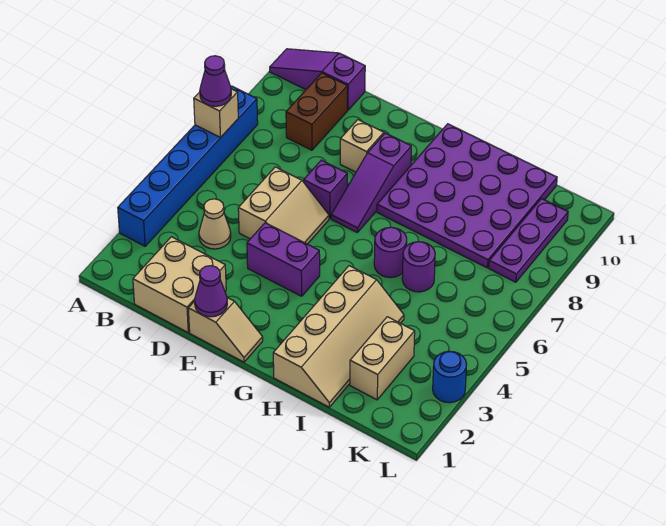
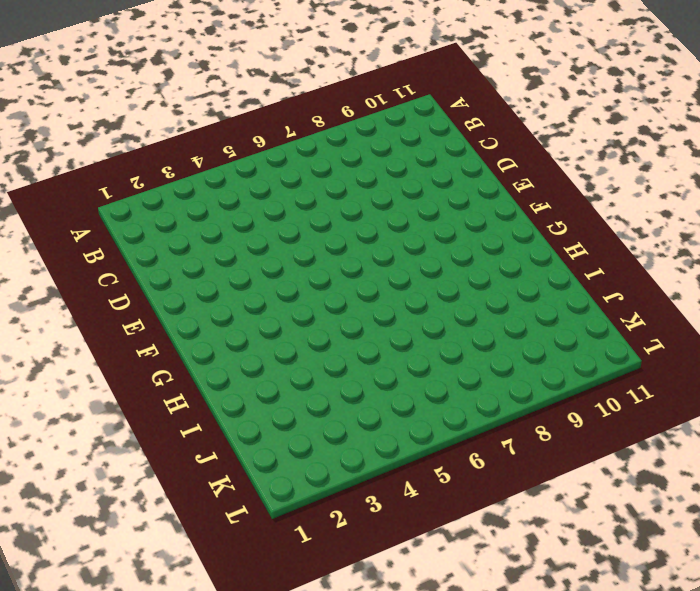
none -> blue 1x6 brick [118,86,258,246]
none -> purple 1x3 slope [270,49,365,110]
none -> tan 2x2 brick [133,237,226,332]

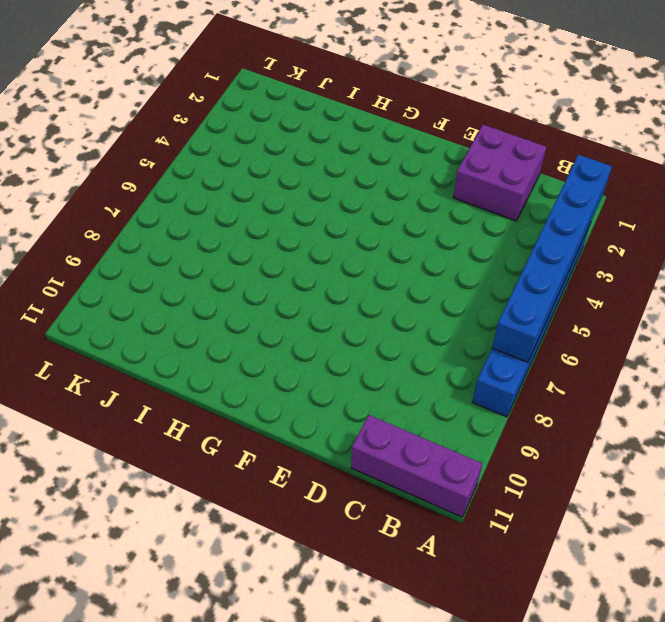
blue 1x6 brick [492,155,612,362] -> tan 1x1 brick [194,89,238,137]
purple 1x3 brick [351,415,482,517] -> purple 1x3 slope [270,49,365,110]
purple 2x2 brick [453,125,546,221] -> tan 2x2 brick [133,237,226,332]
none -> tan 1x1 cone [199,199,231,249]
none -> brown 1x2 brick [286,73,347,150]
none -> tan 2x2 slope [238,167,329,244]

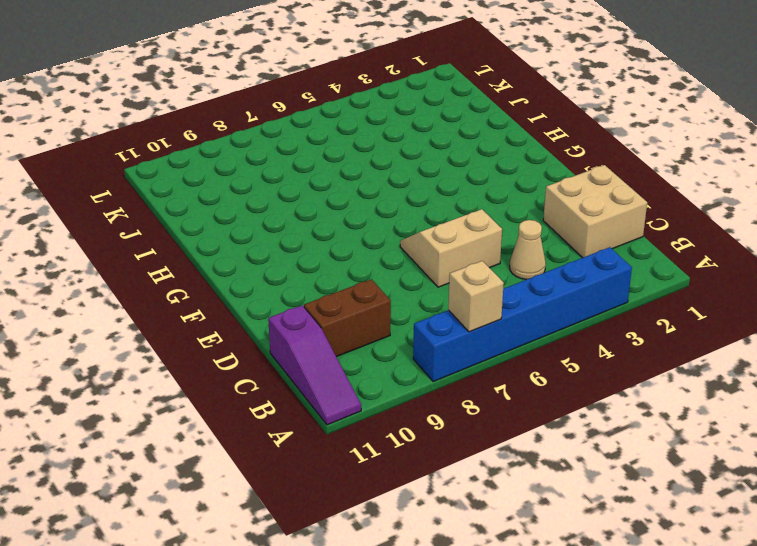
none -> tan 1x2 slope [188,298,263,362]
none -> purple 1x2 brick [247,223,320,296]
none -> purple 1x1 brick [304,160,347,219]

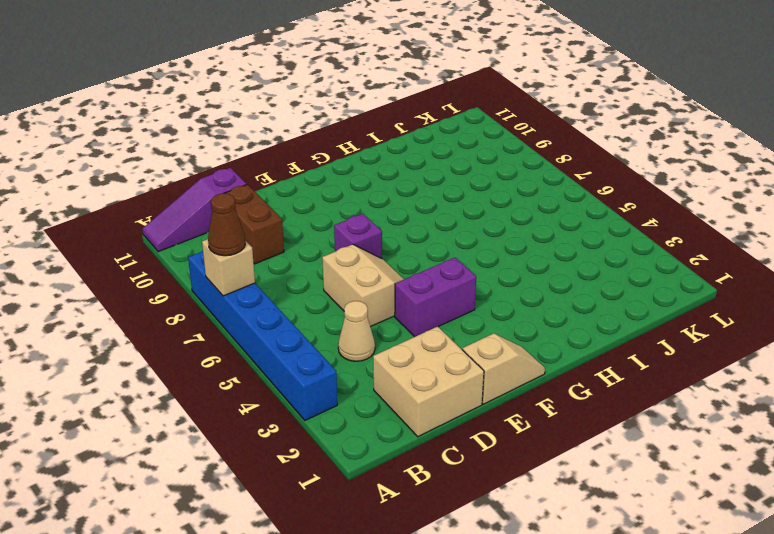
brown 1x1 cone [208,193,245,256] -> purple 1x1 cone [200,56,231,106]
none -> tan 1x1 brick [340,120,384,172]
none -> purple 1x3 slope [331,133,411,232]
none -> purple 4x4 plate [377,124,557,268]

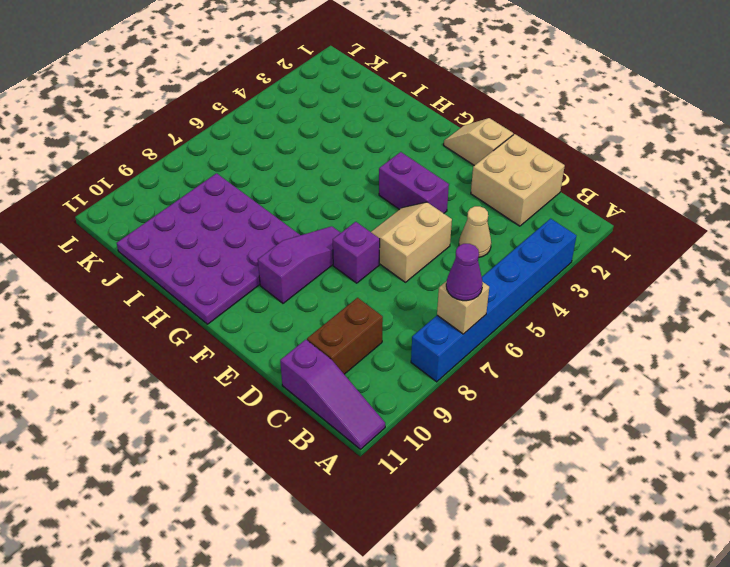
none -> tan 1x1 brick [340,120,384,172]
none -> tan 2x4 slope [273,266,404,407]
none -> purple 1x1 round brick [374,227,407,278]

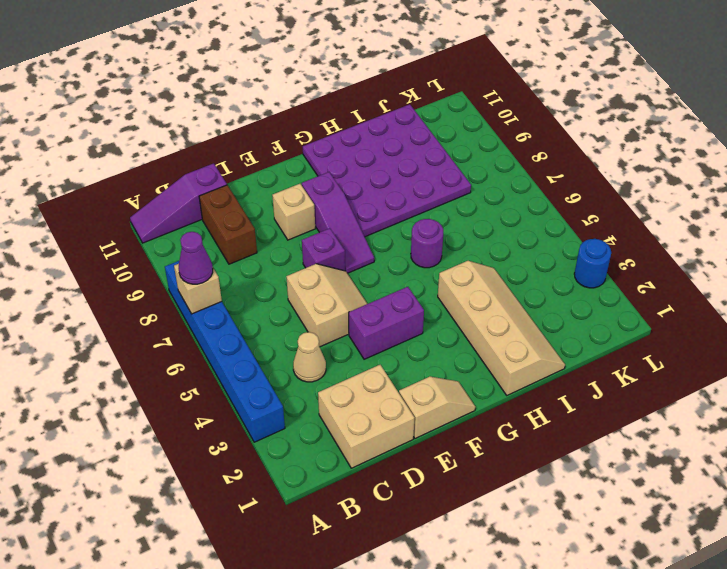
none -> purple 1x1 round brick [402,242,435,292]
none -> tan 1x2 brick [350,317,415,400]
none -> purple 1x3 plate [489,199,568,282]

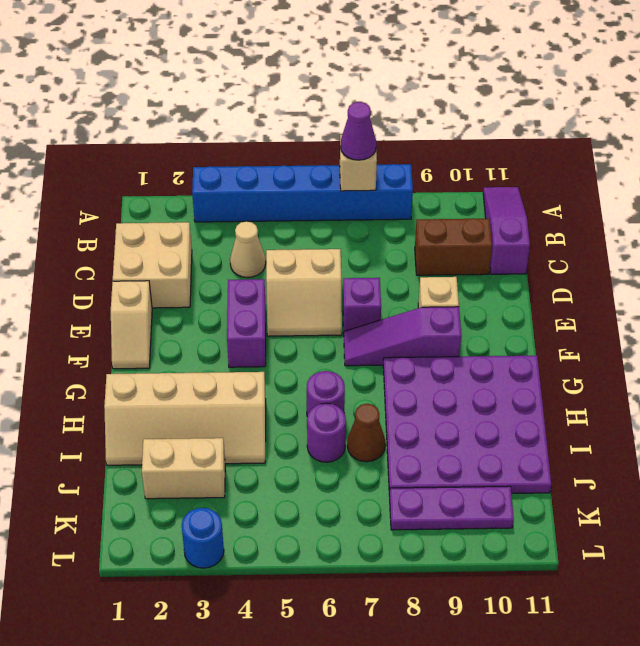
brown 1x1 cone [347,404,385,462] -> none
none -> purple 1x1 cone [195,266,227,317]

